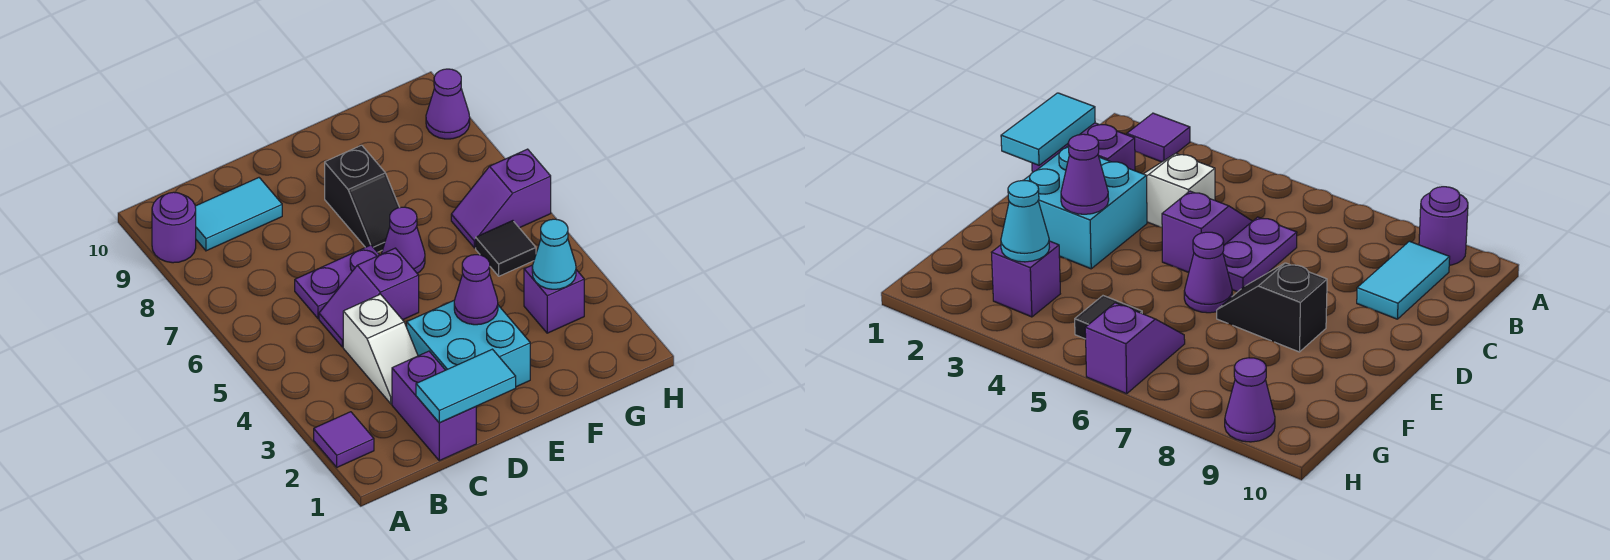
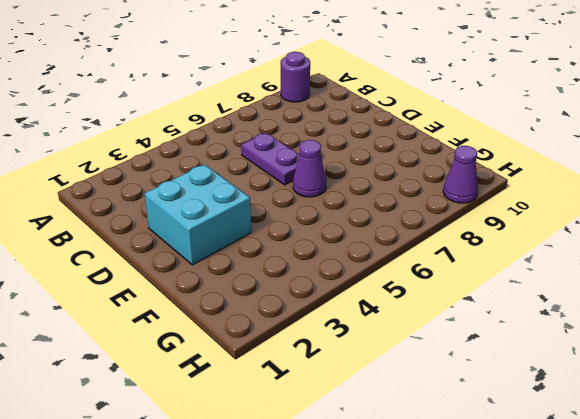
none -> purple 1x1 tile [314,412,374,467]
none -> cyan 1x2 tile [195,178,282,251]
none -> purple 1x2 brick [392,351,476,461]

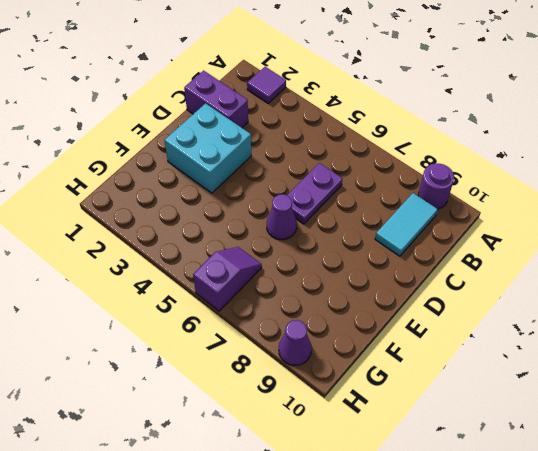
none -> white 1x2 slope [343,294,418,404]
none -> purple 1x2 slope [319,248,419,347]
none -> black 1x2 slope [325,145,400,252]

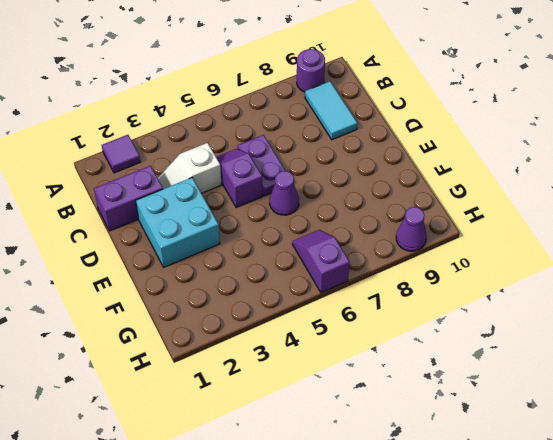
none -> black 1x2 slope [325,145,400,252]
none -> purple 1x1 brick [524,265,584,333]
none -> black 1x1 tile [476,221,536,276]

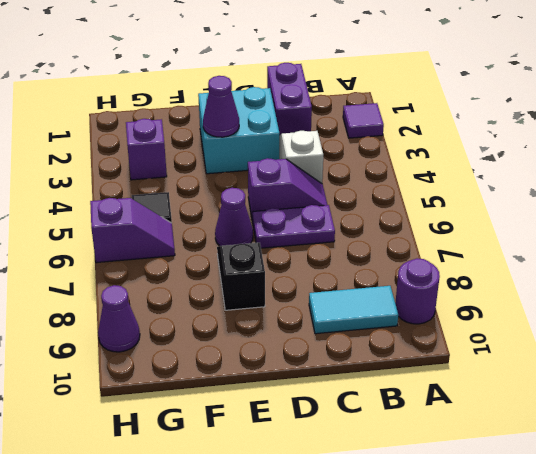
none -> cyan 1x2 tile [416,349,516,423]
none -> cyan 1x1 cone [532,219,576,289]

